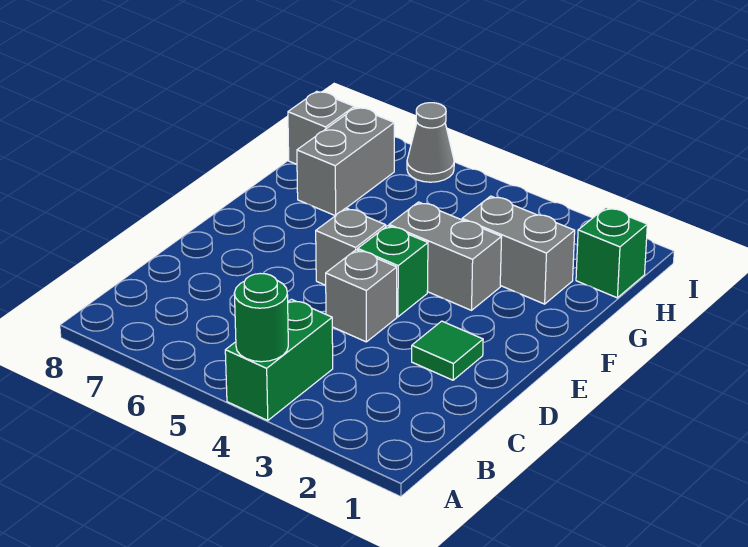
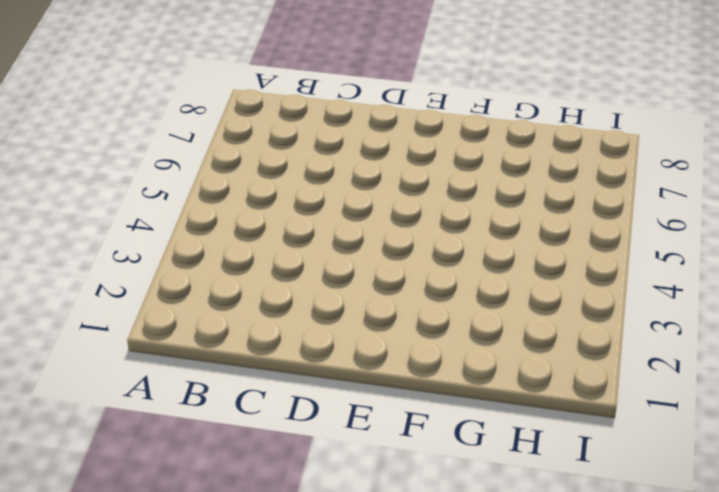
none -> green 1x2 brick [225,299,333,421]
none -> green 1x1 tile [412,321,483,380]
none -> grey 1x1 brick [326,250,397,342]

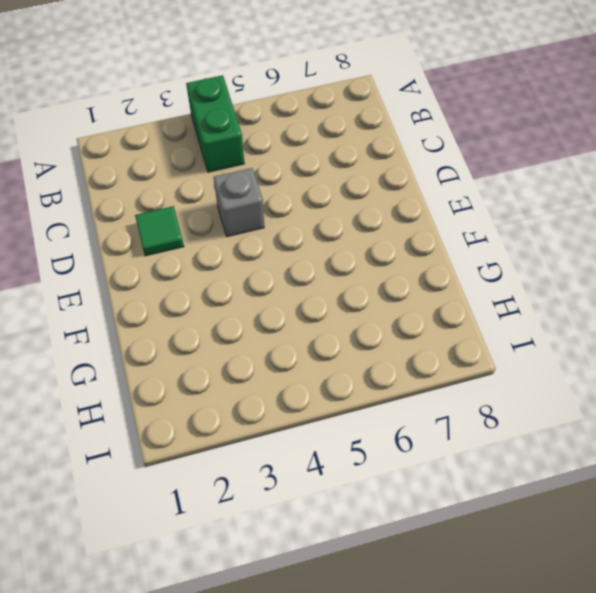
none -> green 1x1 brick [358,226,428,317]
none -> grey 1x1 brick [316,208,386,285]
none -> grey 1x2 brick [389,202,502,310]

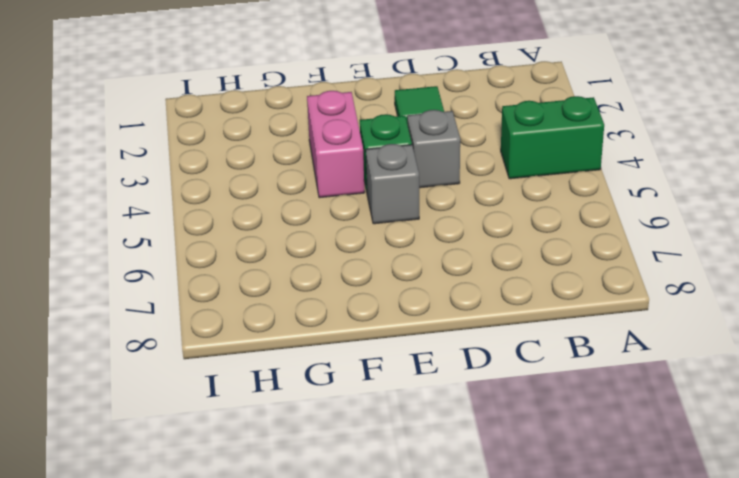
pink 1x2 brick [307,91,365,198] -> grey 1x2 brick [389,202,502,310]
none -> grey 1x2 brick [462,196,575,304]
none -> grey 1x2 brick [297,107,394,216]
none -> green 1x1 brick [576,208,647,298]

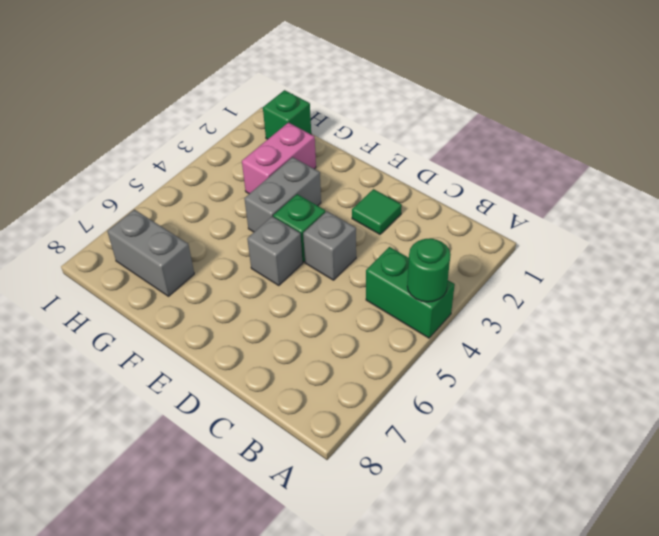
pink 1x2 brick [242,122,316,194] -> grey 1x2 brick [462,196,575,304]
none -> grey 1x1 brick [288,91,354,164]
none -> grey 1x1 cone [407,103,454,182]

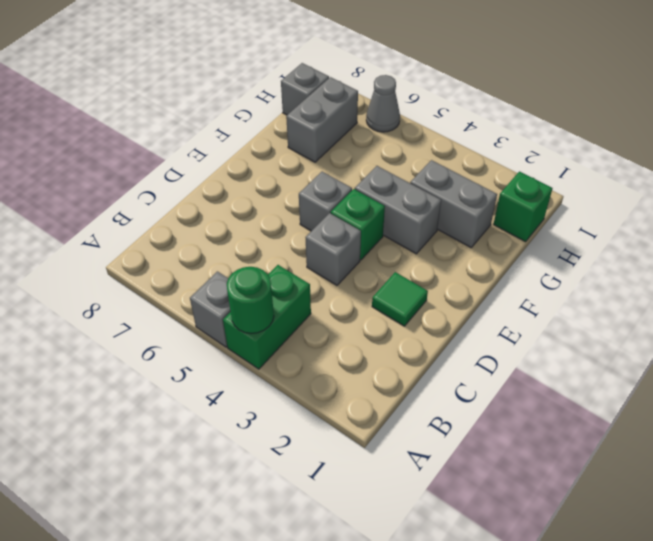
grey 1x1 brick [190,271,231,347] -> none

